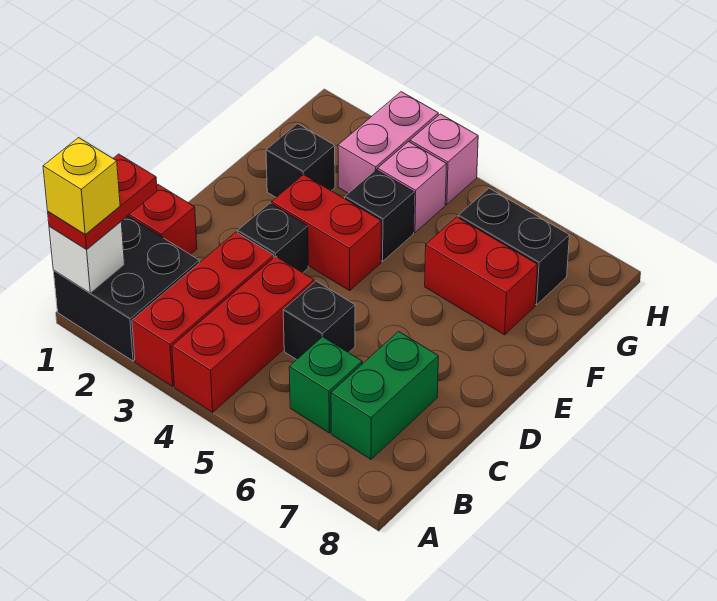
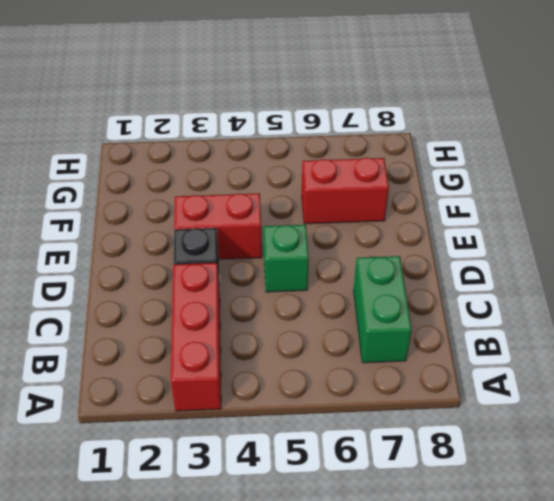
green 1x1 brick [264,225,309,292] -> green 1x1 brick moved to [289,337,362,433]
none -> black 2x2 brick [54,216,199,361]
none -> red 1x3 brick [172,256,314,412]
none -> red 1x1 brick [128,185,197,255]

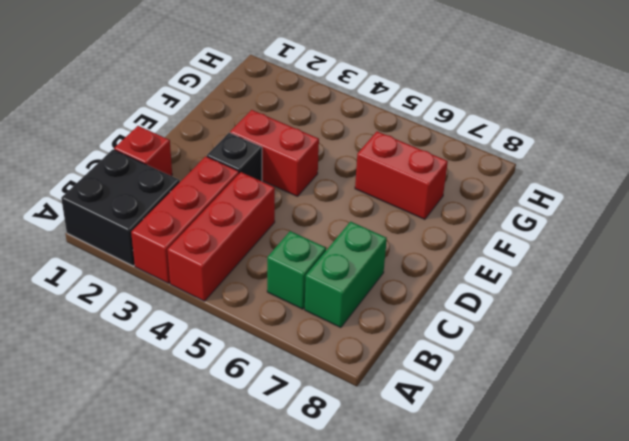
none -> black 1x1 brick [283,281,355,360]
none -> black 1x1 brick [266,124,335,197]
none -> black 1x1 brick [345,170,414,261]

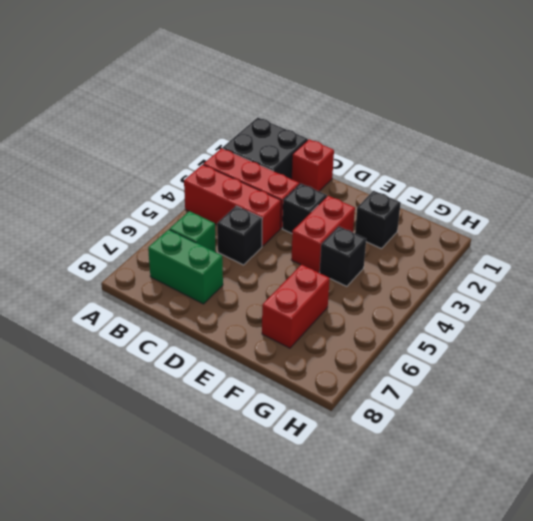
none -> pink 1x2 brick [338,92,438,193]
none -> pink 1x1 brick [378,142,446,233]
none -> black 1x2 brick [458,188,569,305]

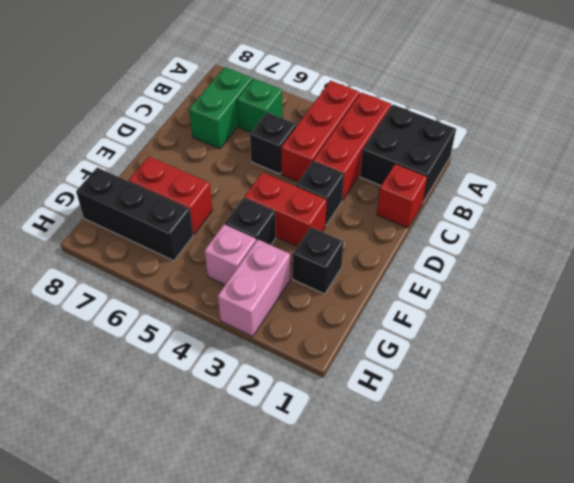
black 1x3 brick [76,167,193,261] -> black 1x2 brick [458,188,569,305]
none -> pink 1x1 brick [410,114,478,204]
none -> white 1x1 brick [49,222,125,293]
none -> red 1x2 plate [48,154,157,249]

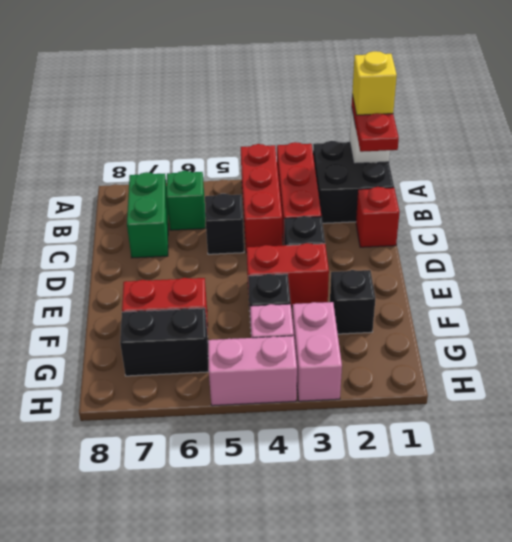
pink 1x2 brick [208,336,297,406] -> pink 1x1 brick [410,114,478,204]

